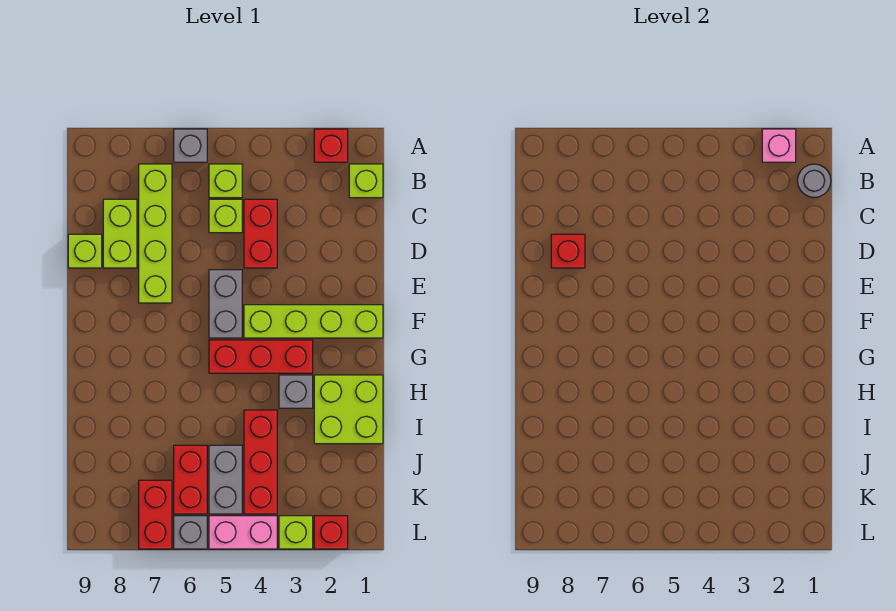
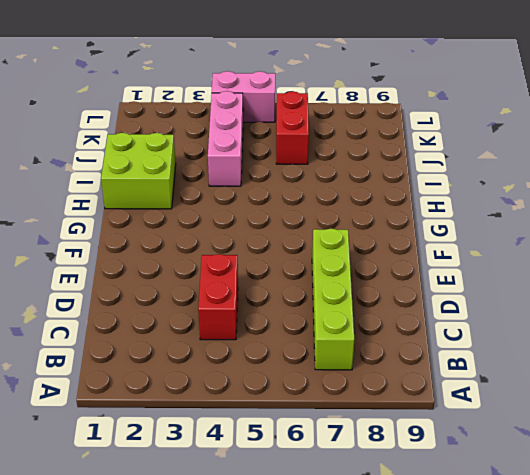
pink 1x3 brick [208,91,243,186] -> red 1x3 brick [244,410,277,514]
none -> red 1x1 brick [314,129,348,162]
none -> grey 1x1 brick [174,129,207,162]
none -> lime 1x1 brick [349,164,383,198]

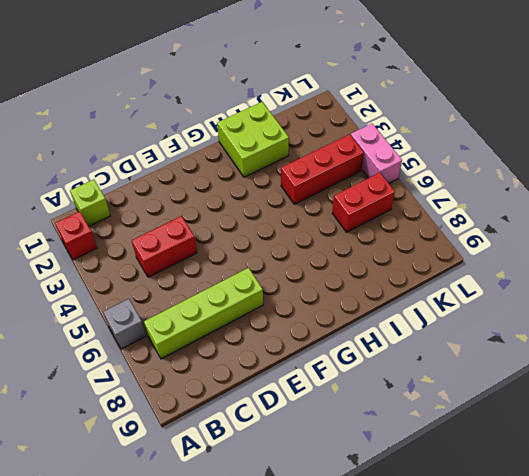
none -> lime 1x1 brick [209,164,242,198]
none -> lime 1x1 brick [209,199,242,233]
none -> lime 1x2 brick [103,199,137,268]

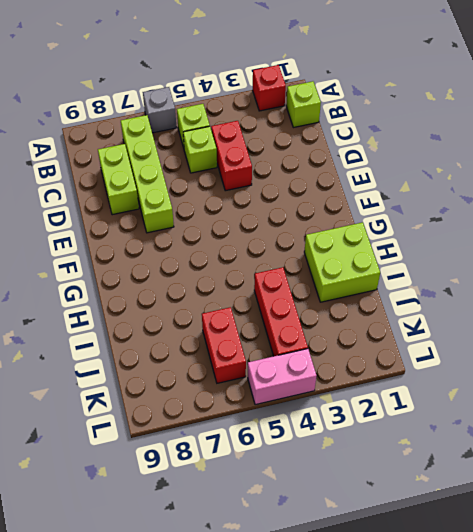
none -> lime 1x1 brick [68,234,102,268]
none -> grey 1x2 brick [209,270,242,338]
none -> lime 1x4 brick [244,305,383,338]

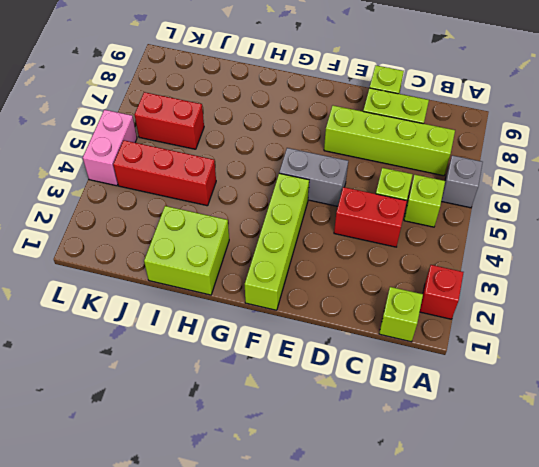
none -> red 1x3 brick [209,340,313,373]
none -> grey 1x1 brick [279,375,313,408]
none -> grey 1x2 brick [209,445,242,514]

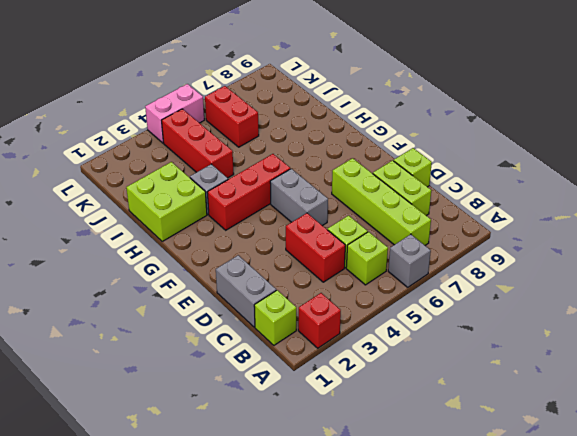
grey 1x2 brick [216,255,276,327] -> grey 1x2 brick moved to [209,445,242,514]
none -> lime 1x4 brick [244,305,383,338]
none -> red 1x2 brick [139,480,172,549]
none -> red 1x1 brick [314,516,348,549]

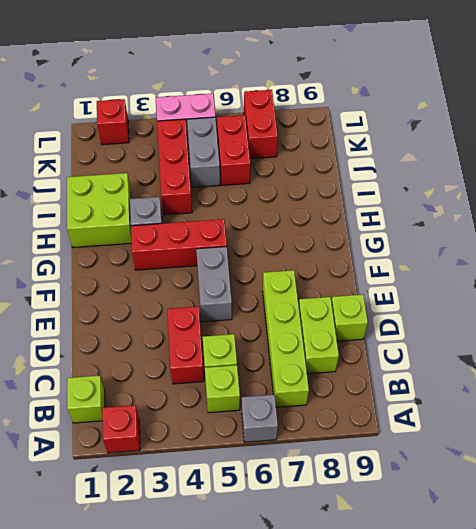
none -> lime 1x4 brick [244,305,383,338]
none -> lime 1x1 brick [279,516,313,549]
none -> grey 1x1 brick [174,516,207,549]

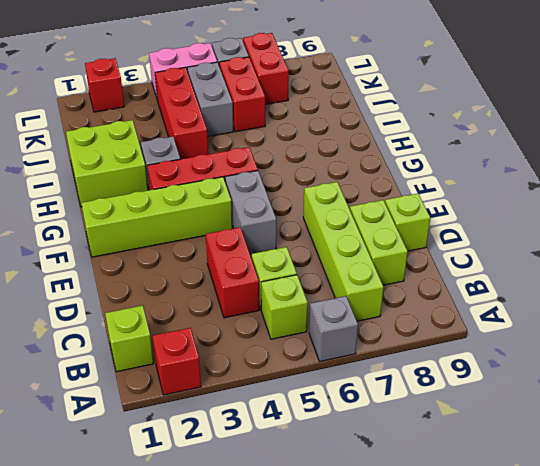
none -> lime 1x1 brick [279,516,313,549]
none -> pink 1x1 brick [762,129,796,162]
none -> grey 1x1 round brick [798,164,831,198]

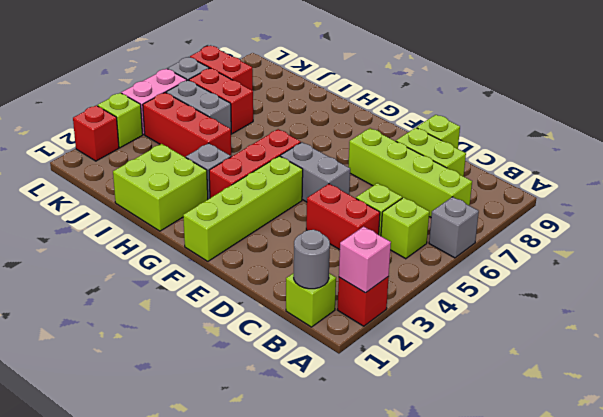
none -> red 1x1 brick [551,234,585,268]

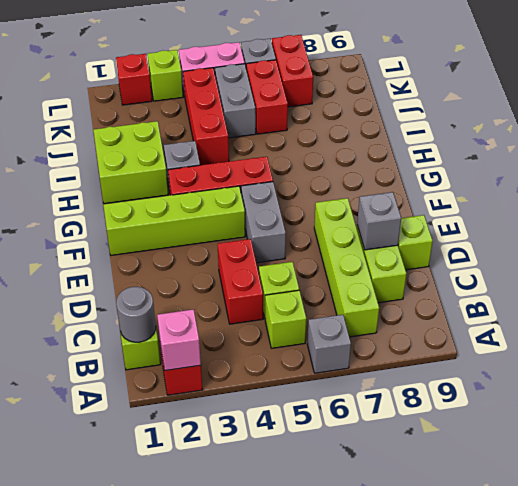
grey 1x1 brick [357,192,401,250] -> red 1x1 brick [551,234,585,268]

